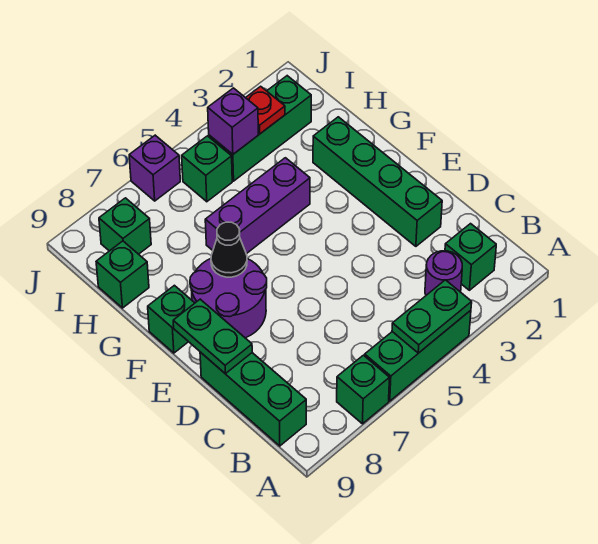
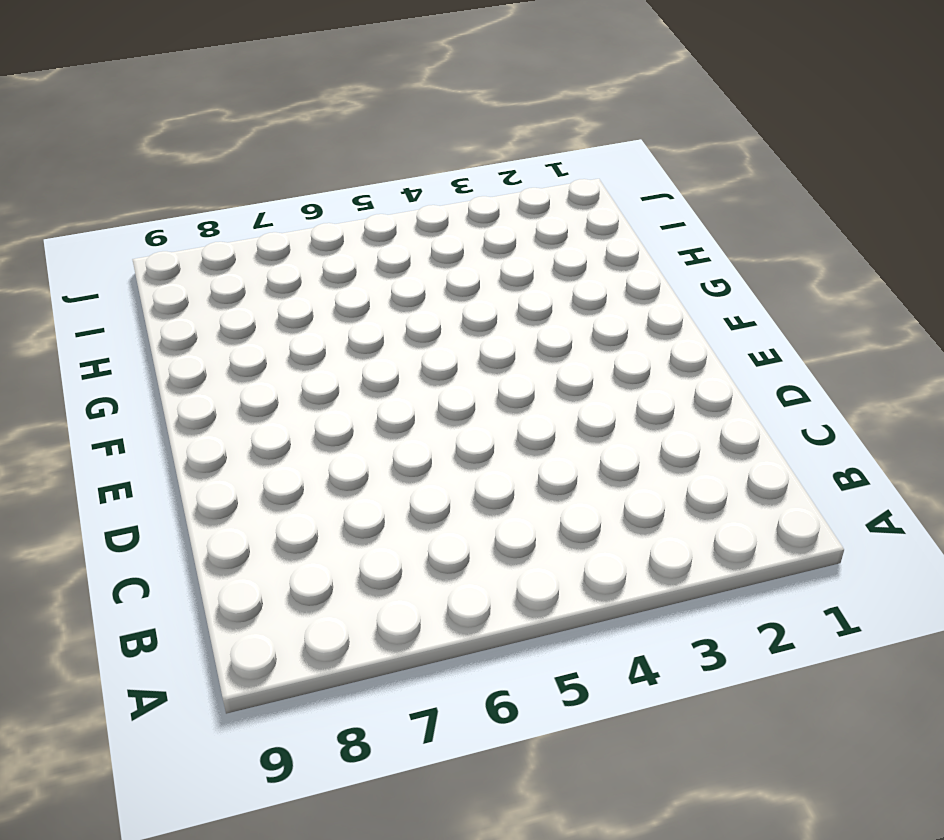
none -> green 1x3 brick [365,310,471,401]
none -> green 1x1 brick [337,355,390,424]
none -> green 1x1 brick [445,224,496,290]

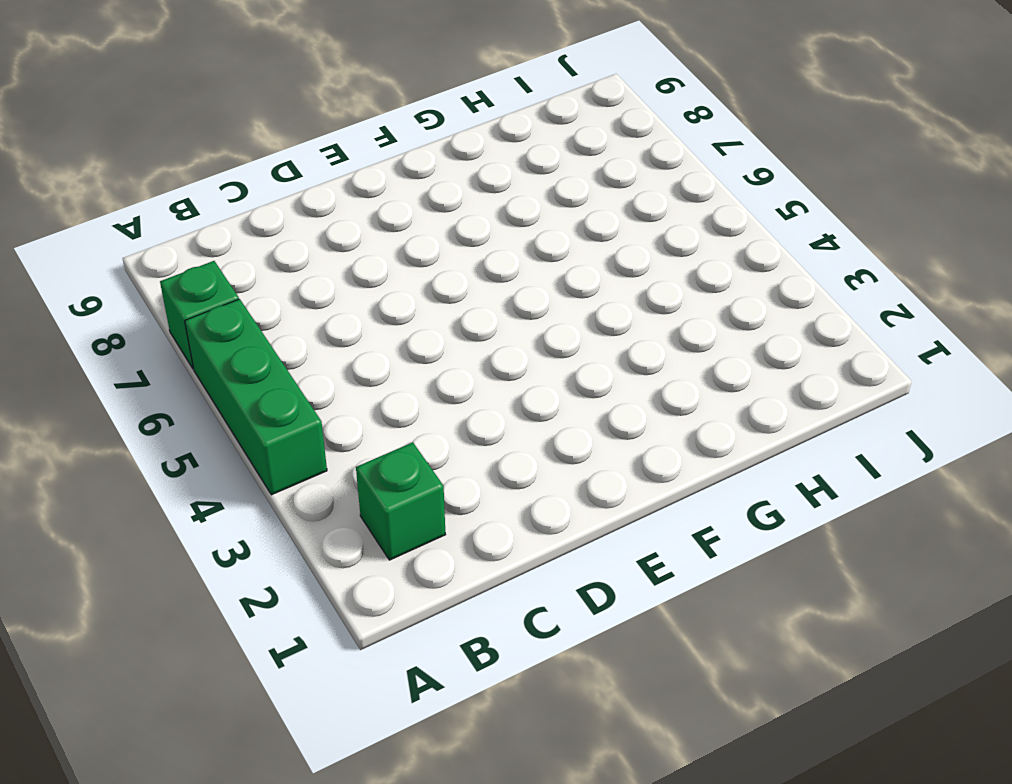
none -> purple 1x1 round brick [425,251,462,295]
none -> green 1x3 brick [200,352,306,446]
none -> green 1x4 brick [313,117,442,246]

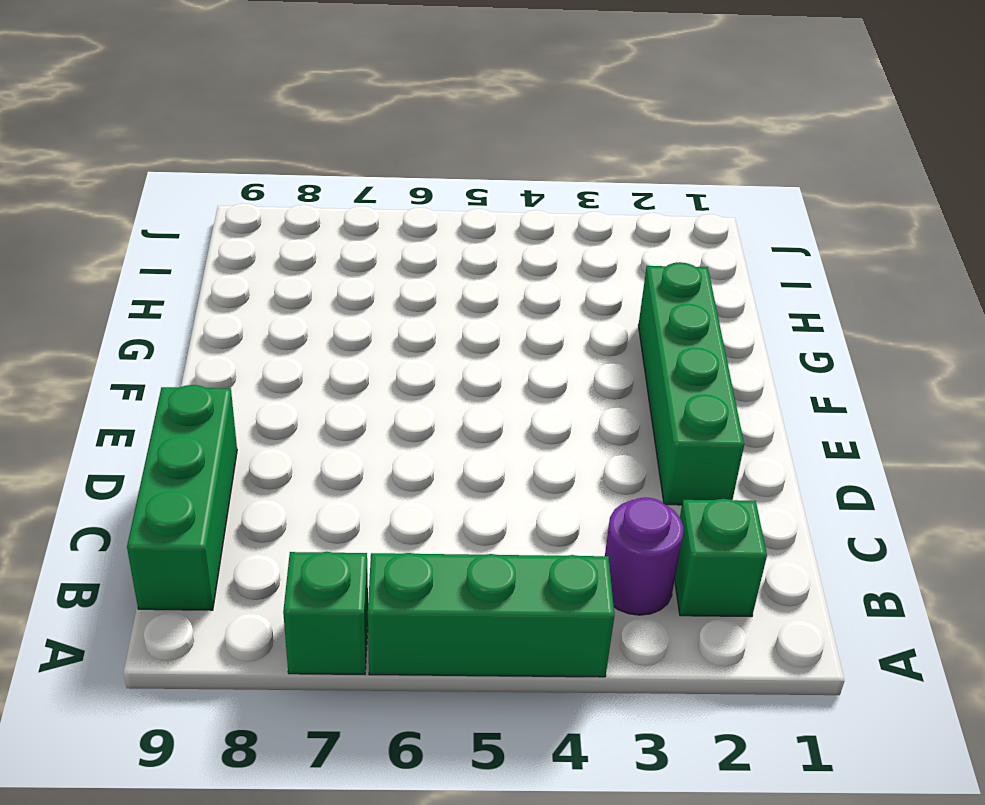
none -> purple 2x2 round brick [190,259,267,338]
none -> green 1x1 brick [148,285,195,353]
none -> purple 1x3 brick [205,158,310,254]

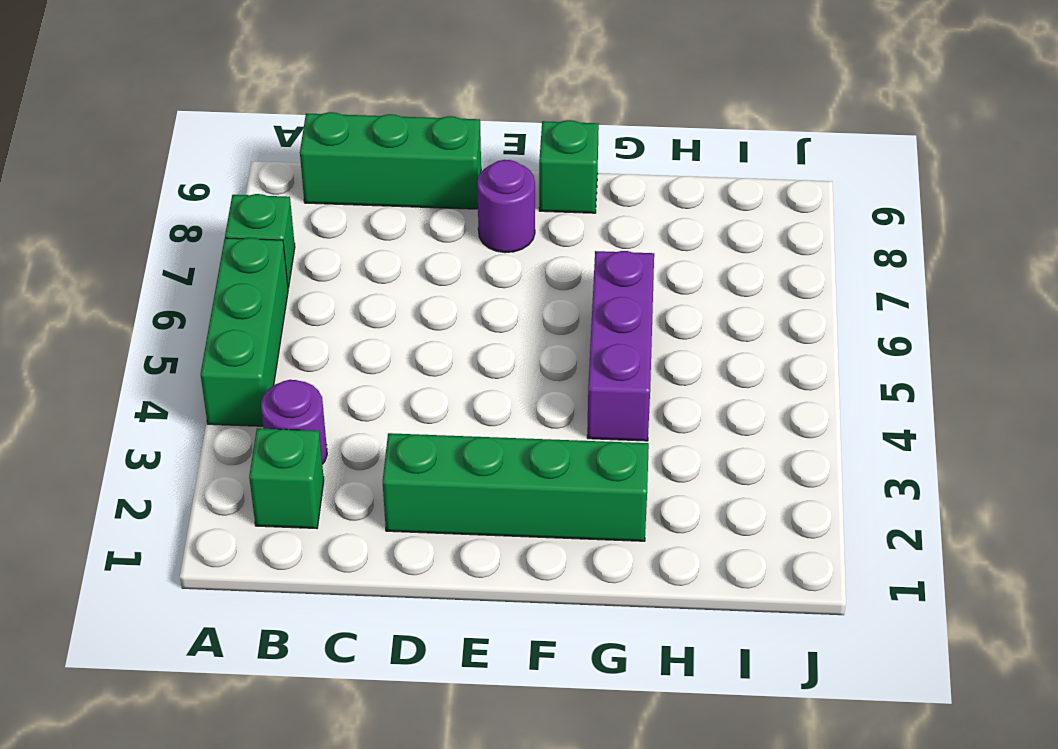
purple 1x1 round brick [477,160,535,253] -> purple 2x2 round brick [190,259,267,338]
none -> green 1x1 brick [96,241,149,308]
none -> green 1x3 brick [209,76,311,181]
none -> green 1x1 brick [182,136,232,202]

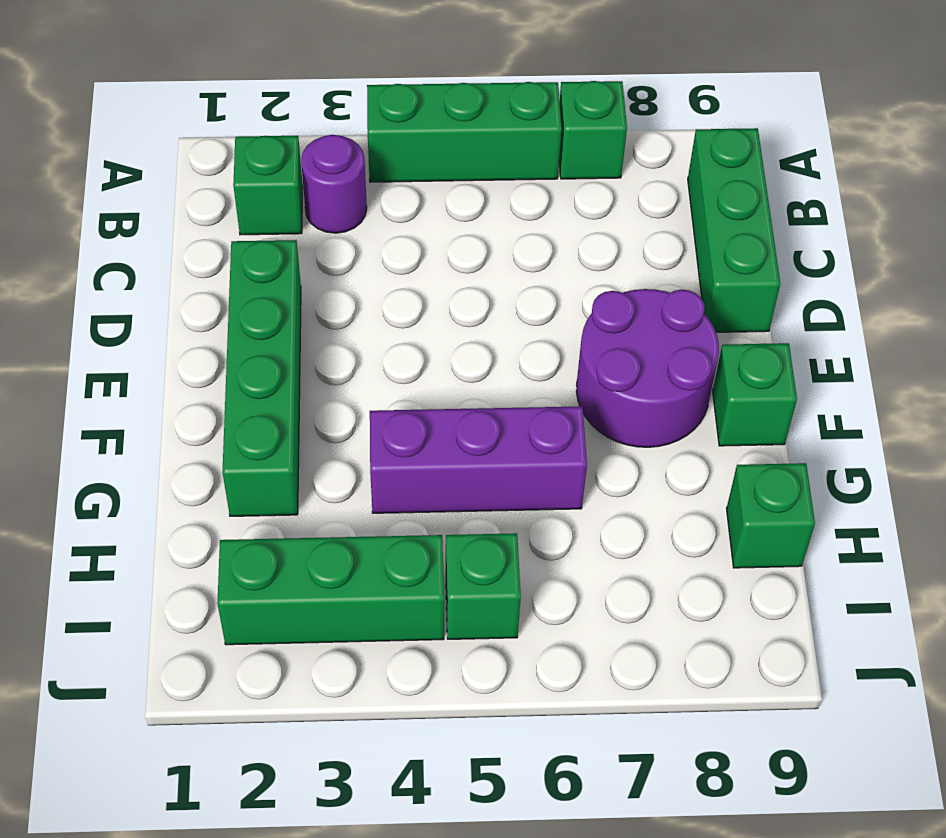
none -> green 1x1 brick [99,198,151,254]
none -> purple 1x1 brick [129,135,180,201]
none -> green 1x2 plate [392,280,472,353]

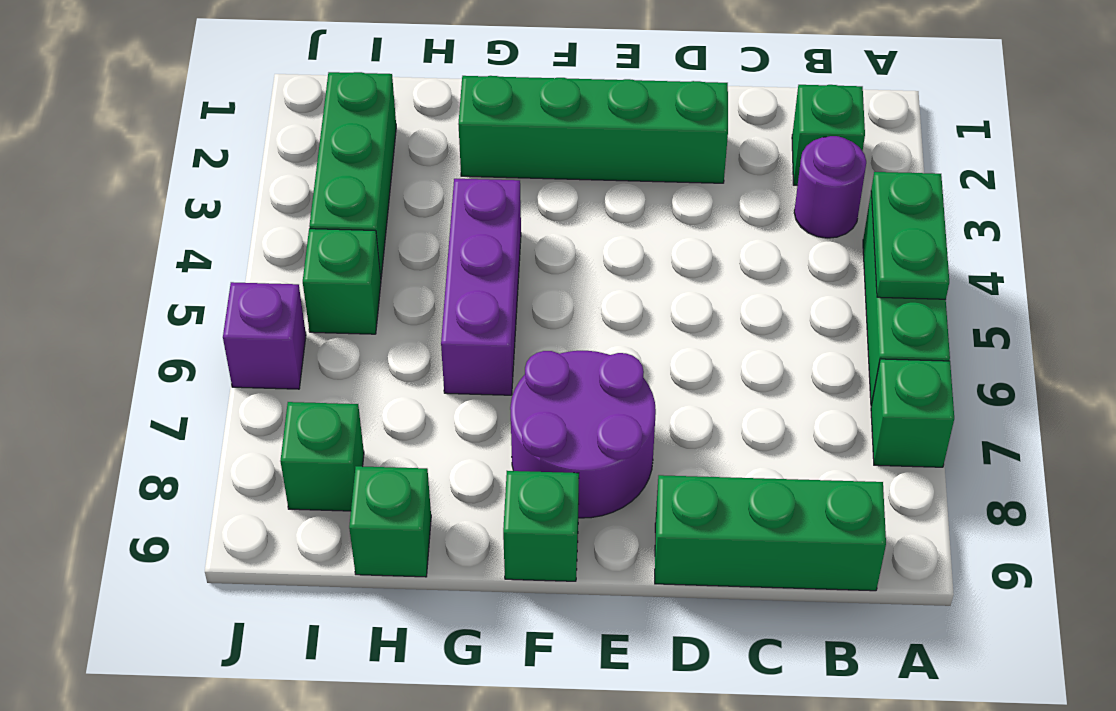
none -> green 1x2 plate [173,299,252,374]
none -> black 1x1 cone [211,222,247,277]
none -> red 1x1 plate [246,86,285,134]

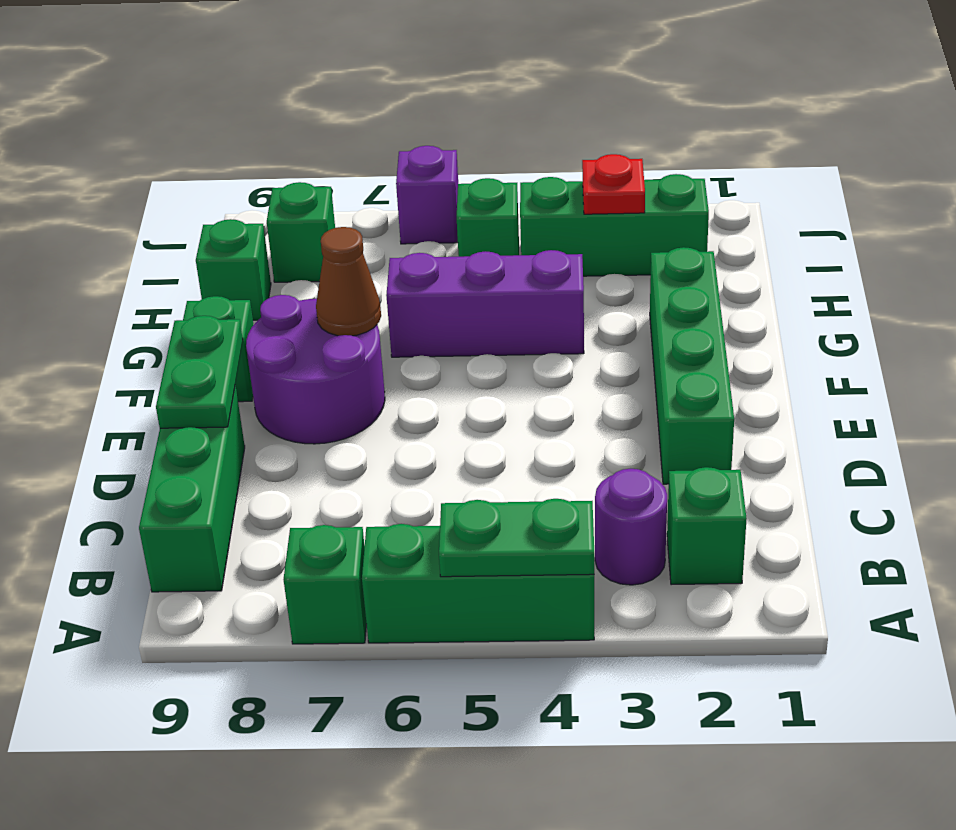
brown 1x1 cone [316,227,381,336] -> black 1x1 cone [211,222,247,277]
none -> purple 1x1 brick [208,88,258,154]

